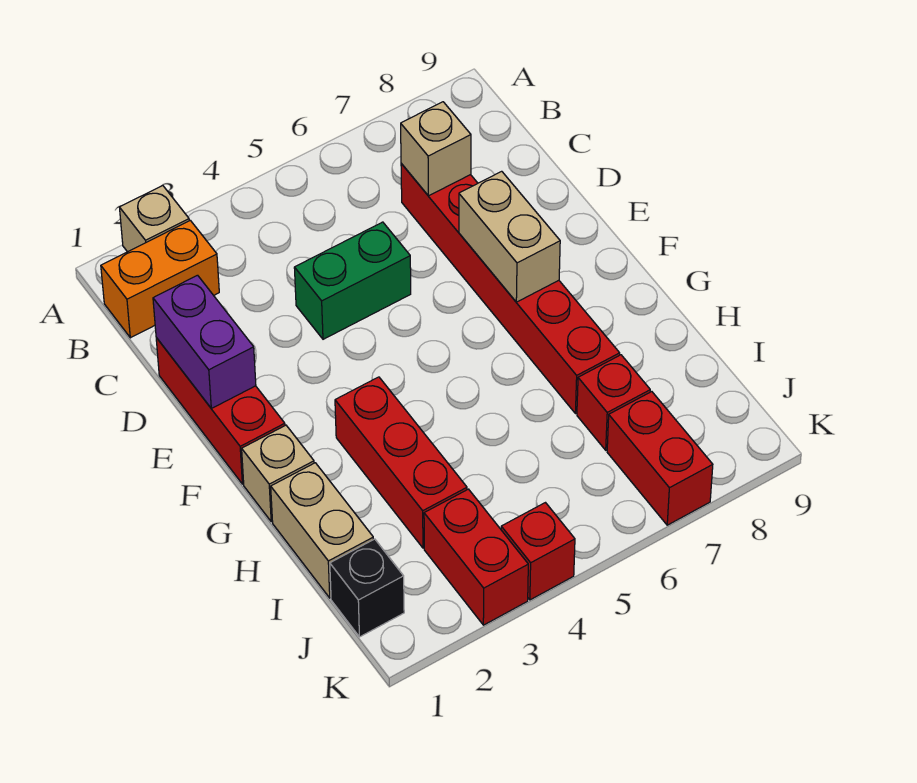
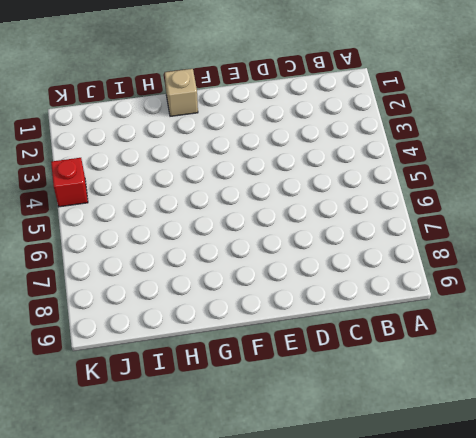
none -> tan 1x1 brick [120,186,189,252]
none -> orange 1x2 brick [101,220,219,338]
none -> red 1x6 brick [401,164,620,414]

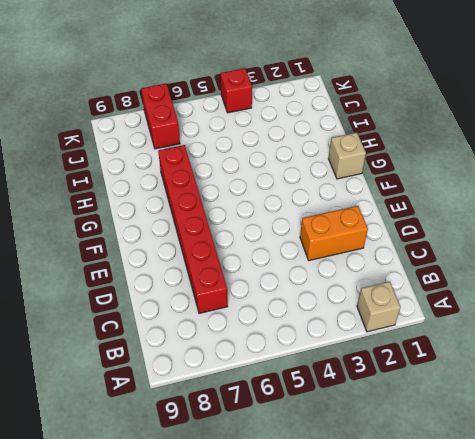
orange 1x2 brick [300,206,368,261] -> orange 1x2 brick moved to [101,220,219,338]
none -> red 1x3 brick [156,338,285,484]
none -> green 1x2 brick [294,222,411,339]
none -> red 1x3 brick [335,377,467,548]

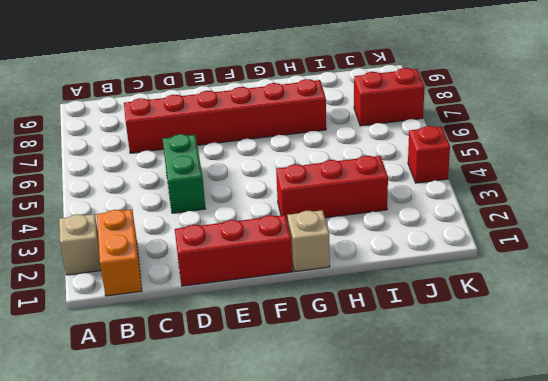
none -> tan 1x2 brick [271,463,373,598]
none -> red 1x1 brick [577,355,650,450]
none -> black 1x1 brick [330,539,404,637]

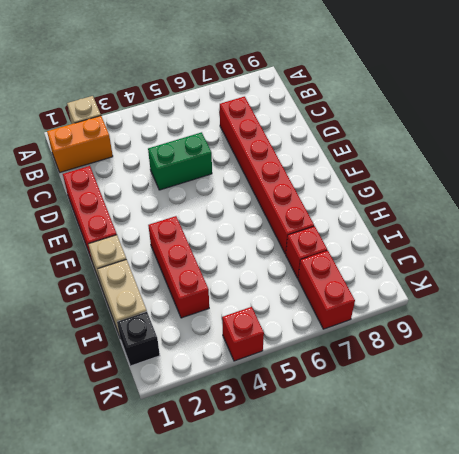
none -> red 1x2 brick [424,489,528,625]
none -> tan 1x1 brick [401,102,471,196]
none -> purple 1x2 brick [153,275,256,408]

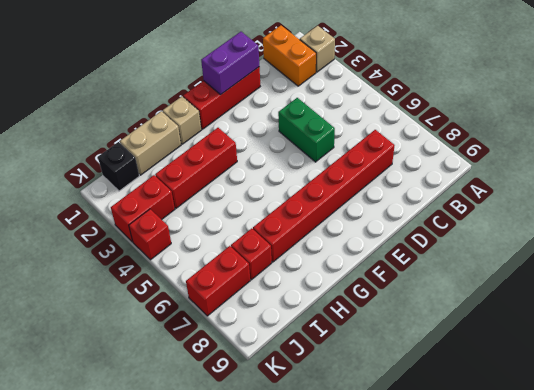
none -> tan 1x1 brick [401,102,471,196]
none -> tan 1x2 brick [459,171,560,302]

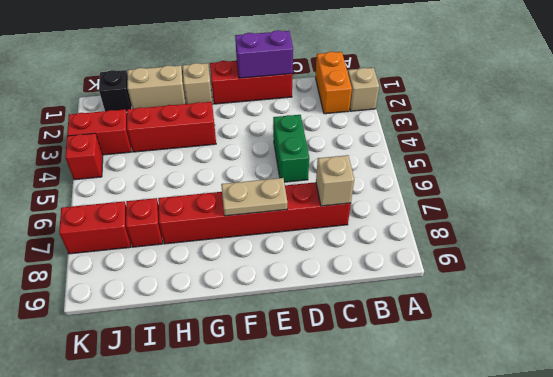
tan 1x2 plate [221,178,288,216] -> tan 1x2 brick [459,171,560,302]

